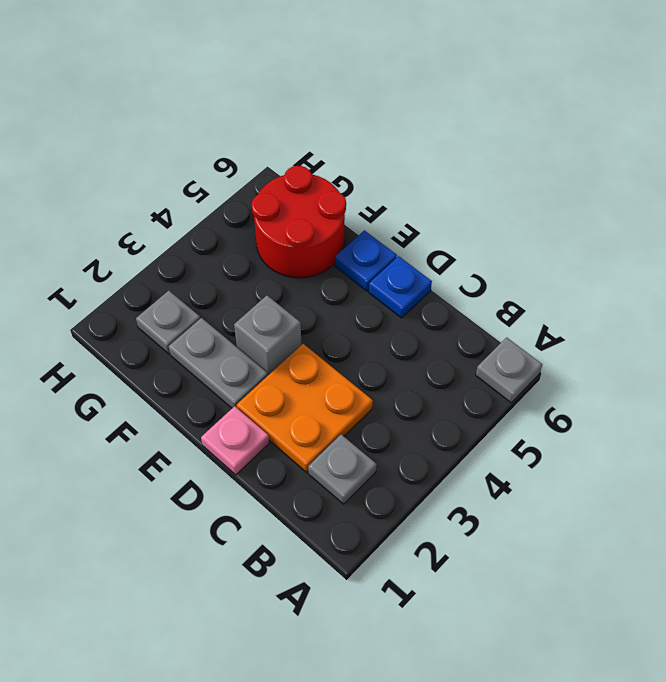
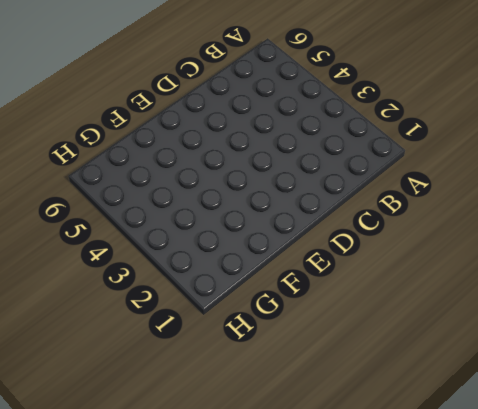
none -> grey 1x1 plate [476,337,542,403]
none -> grey 1x1 plate [308,435,377,504]

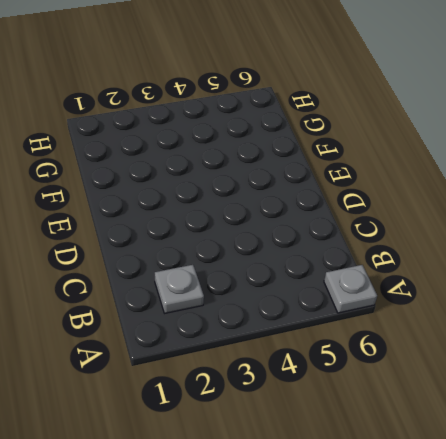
none -> orange 2x2 plate [237,344,373,472]
none -> pink 1x1 plate [201,406,269,475]

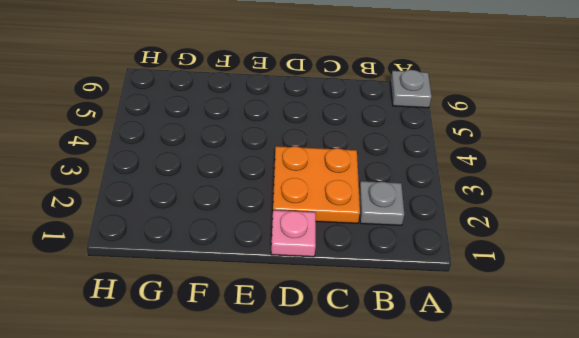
none -> blue 1x1 plate [369,256,432,318]
none -> grey 1x2 plate [169,318,268,408]

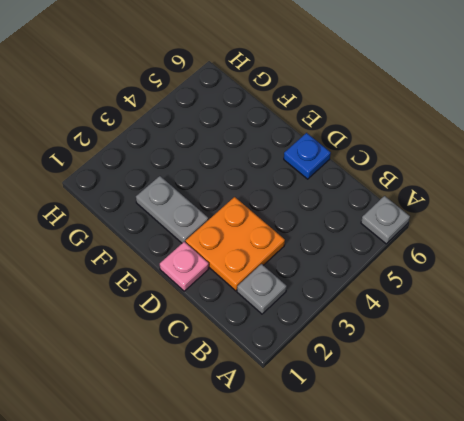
none -> grey 1x1 brick [234,296,301,375]
none -> blue 1x1 plate [335,230,397,291]

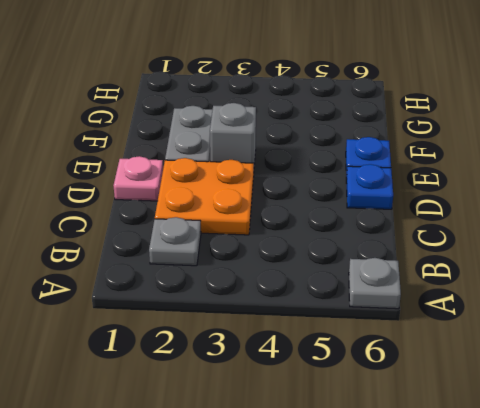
none -> red 2x2 round brick [251,166,346,278]
none -> grey 1x1 plate [136,291,200,354]

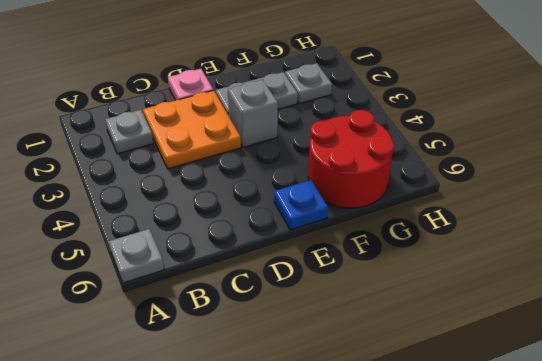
none -> blue 1x1 plate [369,256,432,318]

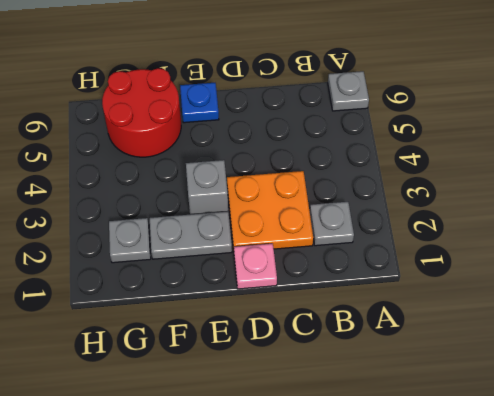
none -> blue 1x1 plate [369,256,432,318]

